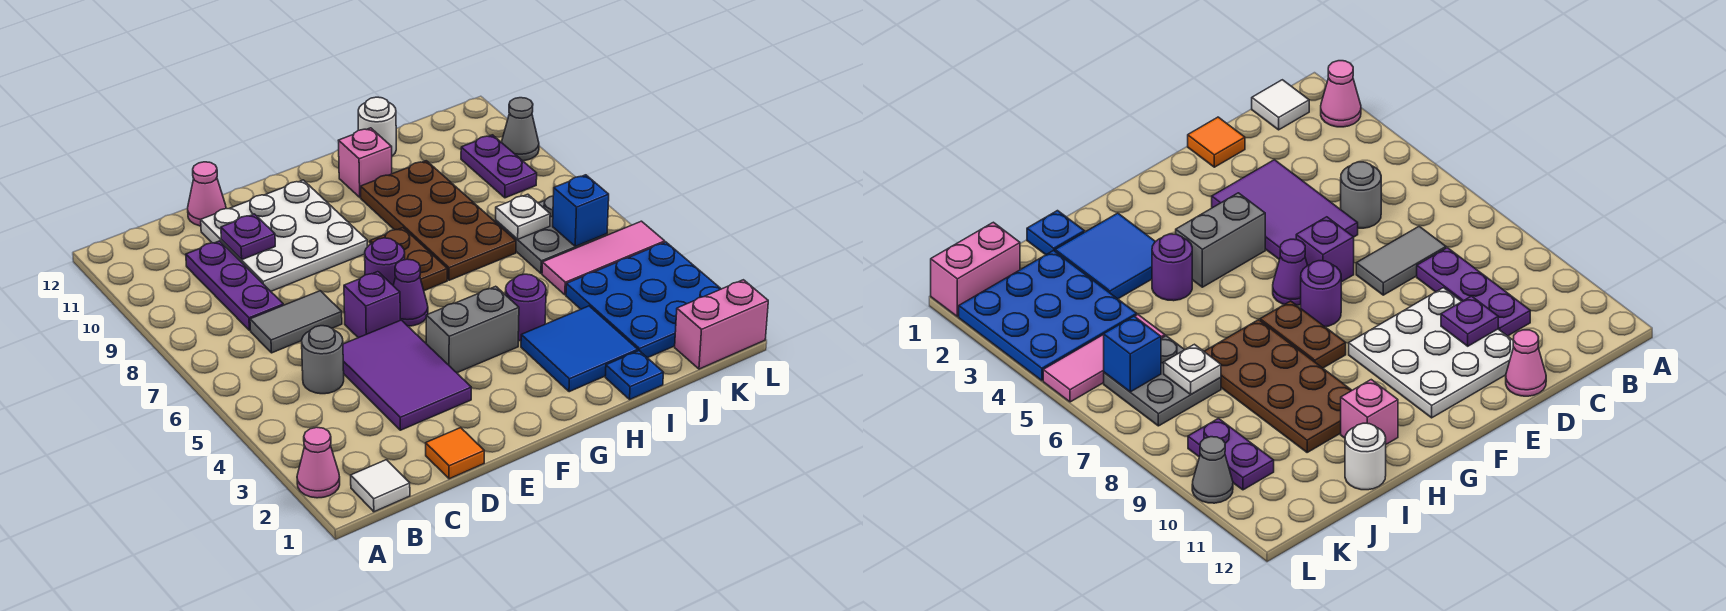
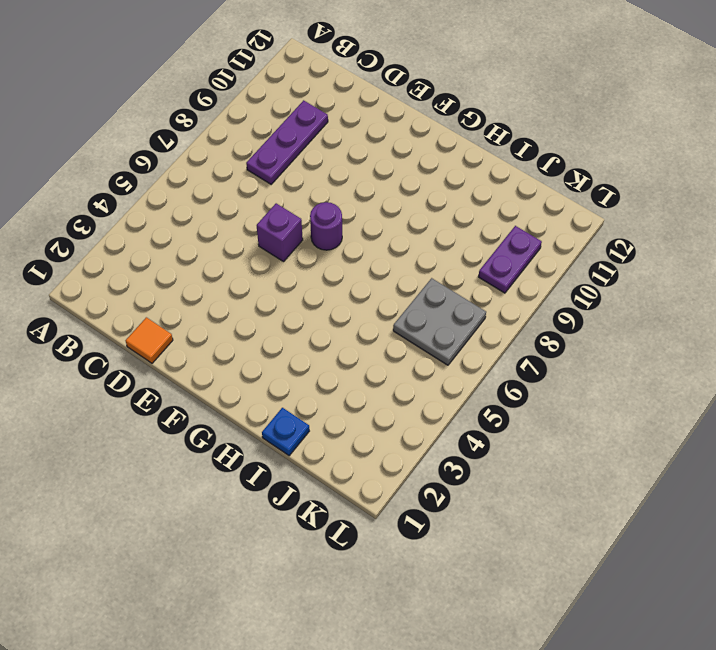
none -> pink 1x1 cone [297,427,340,498]
none -> white 1x1 tile [351,460,410,512]
none -> grey 1x1 round brick [302,326,344,394]

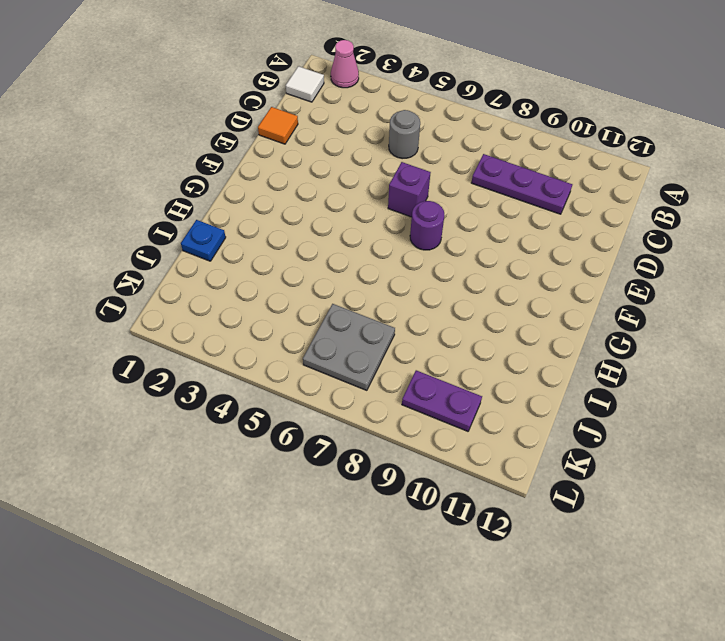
none -> grey 1x2 tile [250,291,342,353]
none -> purple 2x3 tile [343,320,471,430]
none -> white 3x3 plate [201,180,367,291]

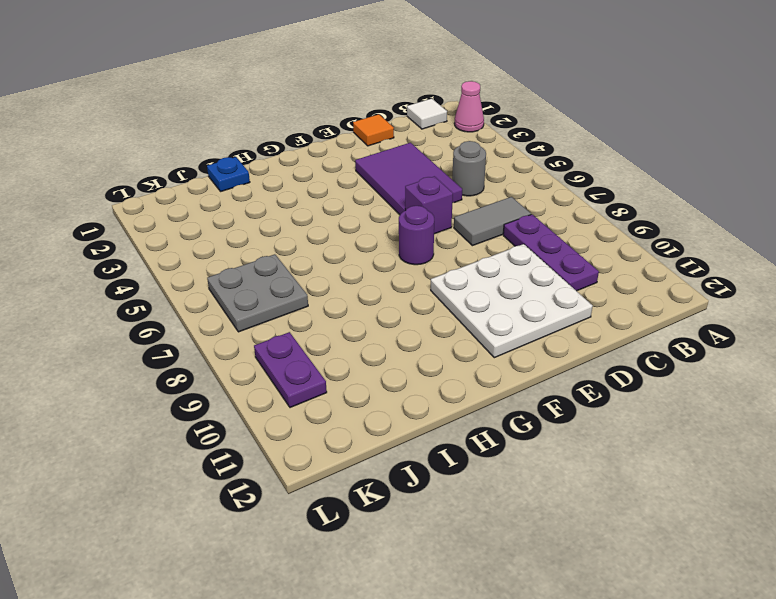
none -> pink 1x1 cone [188,162,226,226]
none -> grey 1x2 brick [426,286,519,373]
none -> purple 1x1 cone [393,259,428,326]

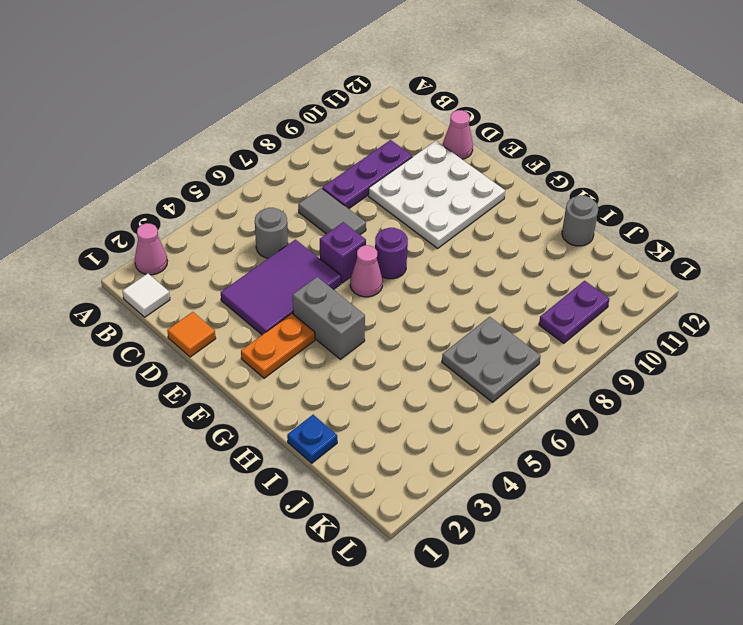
orange 1x2 plate [241,314,315,378] -> none
pink 1x1 cone [350,245,383,297] -> purple 1x1 cone [393,259,428,326]
grey 1x1 round brick [562,195,598,246] -> white 1x1 round brick [358,97,396,156]
none -> brown 1x2 plate [370,228,447,291]
none -> blue 2x2 tile [521,306,638,392]
none -> purple 1x1 round brick [505,274,546,341]

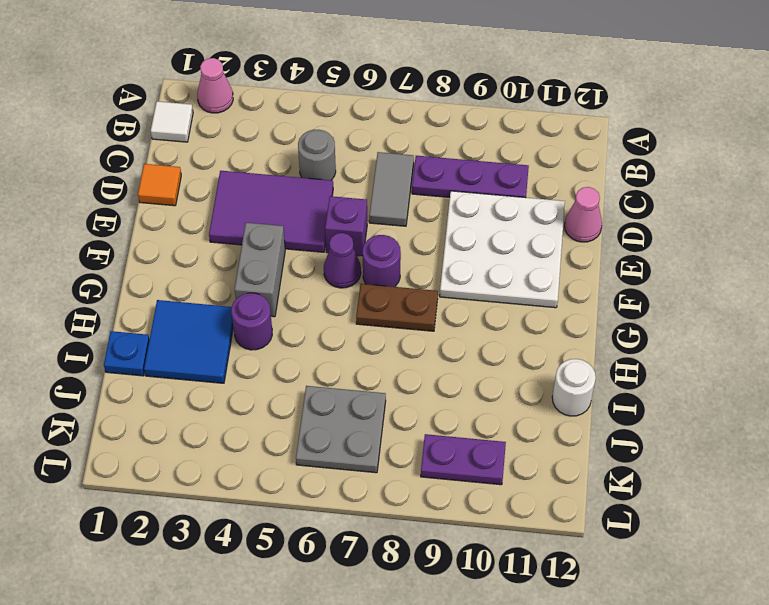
none -> brown 2x4 plate [361,161,516,280]
none -> pink 1x1 brick [338,128,392,197]
none -> blue 3x3 plate [566,242,721,358]

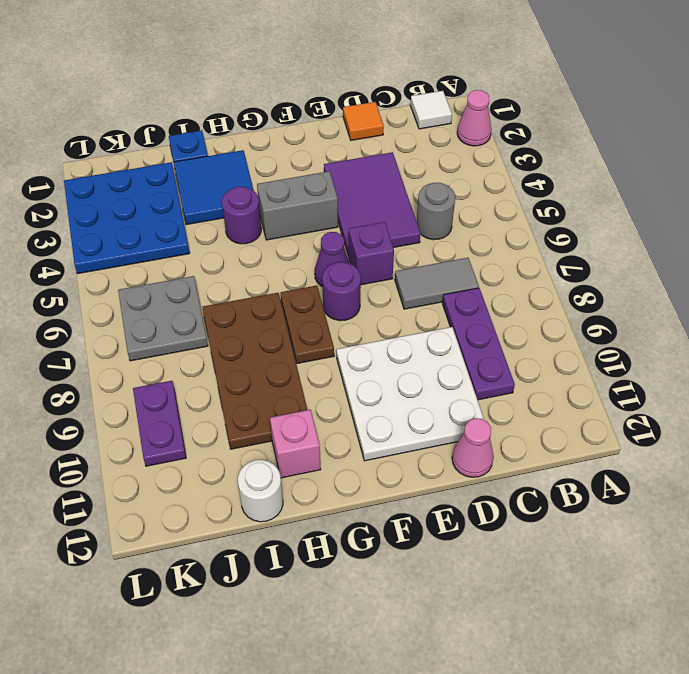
none -> pink 1x3 tile [542,221,665,295]
none -> pink 1x2 brick [675,280,768,369]
none -> grey 1x1 cone [501,98,539,161]

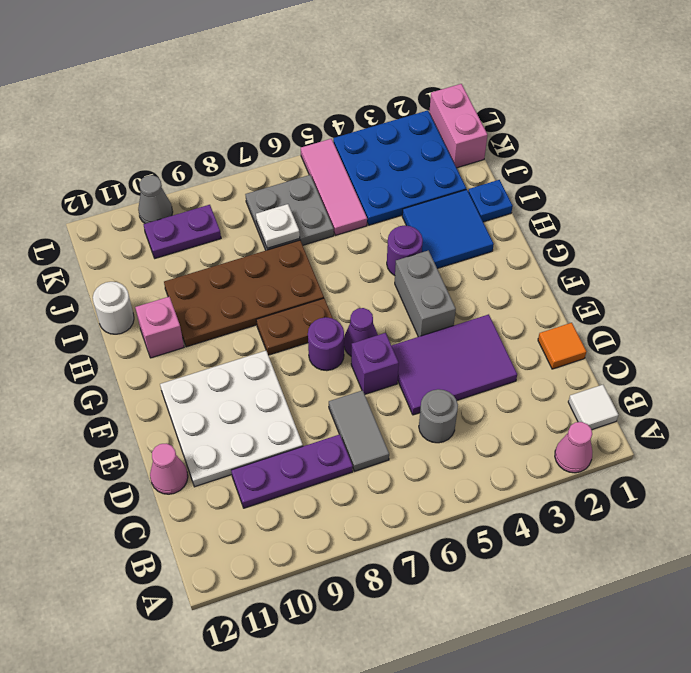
none -> purple 1x1 plate [221,214,275,260]
none -> blue 1x1 brick [553,175,609,247]

